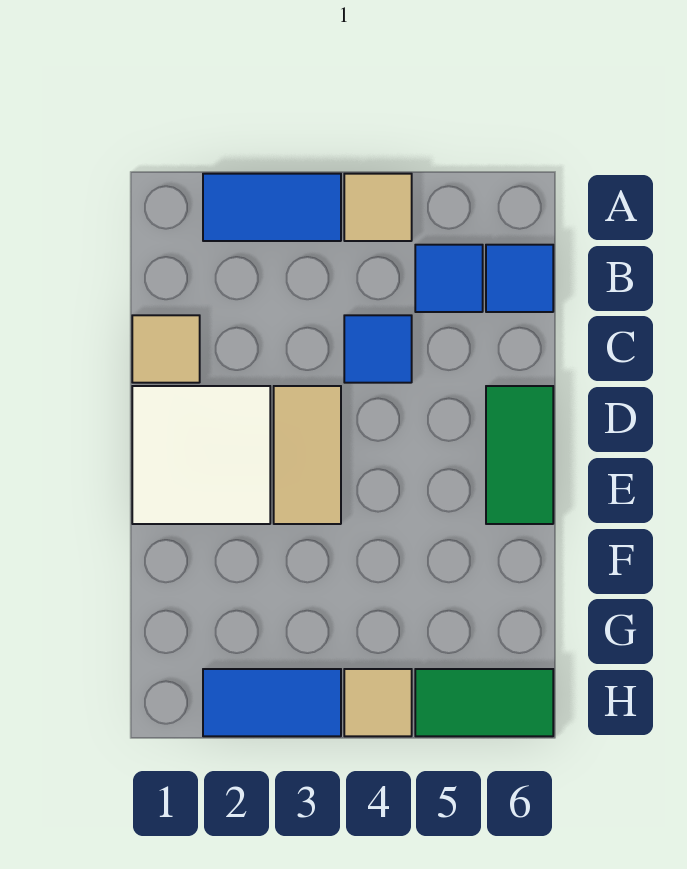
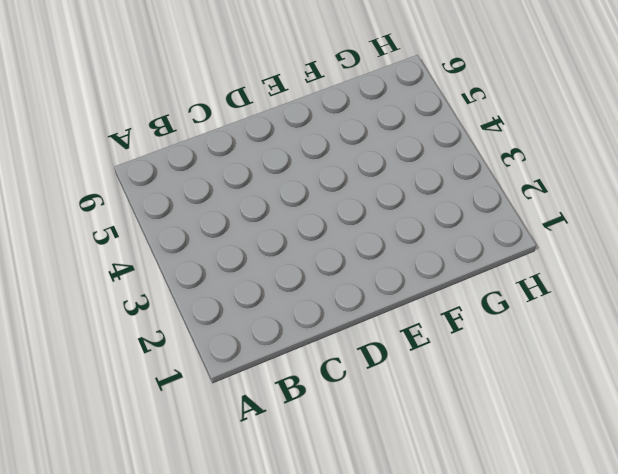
none -> blue 1x2 tile [203,174,341,241]
none -> tan 1x1 tile [344,174,412,241]
none -> blue 1x1 tile [415,245,483,312]

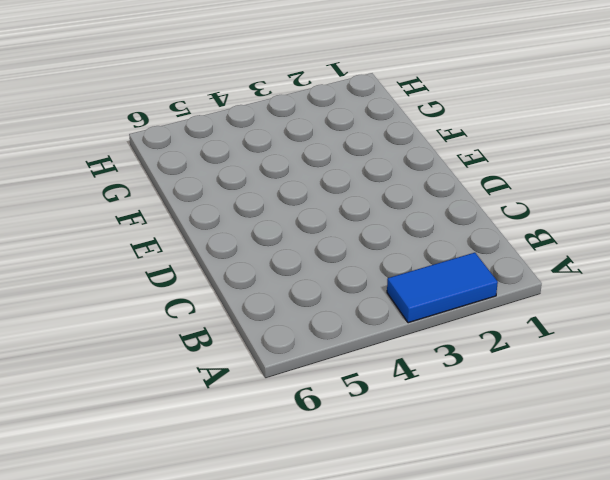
none -> tan 1x1 tile [344,174,412,241]
none -> blue 1x1 tile [415,245,483,312]
none -> blue 1x1 tile [486,245,553,312]

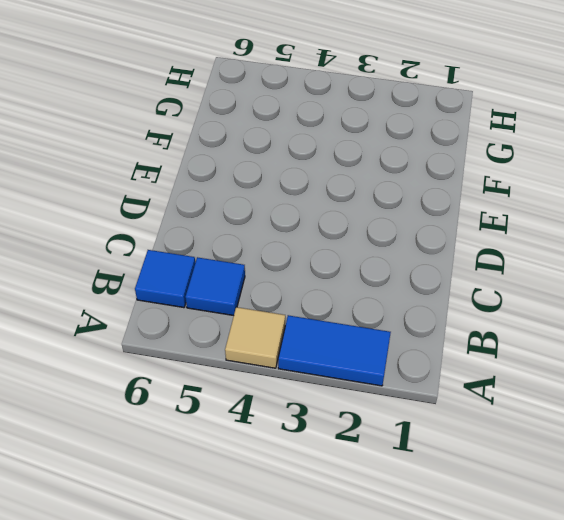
none -> tan 1x1 tile [132,315,200,383]
none -> blue 1x1 tile [344,315,412,383]
none -> white 2x2 tile [132,386,270,524]

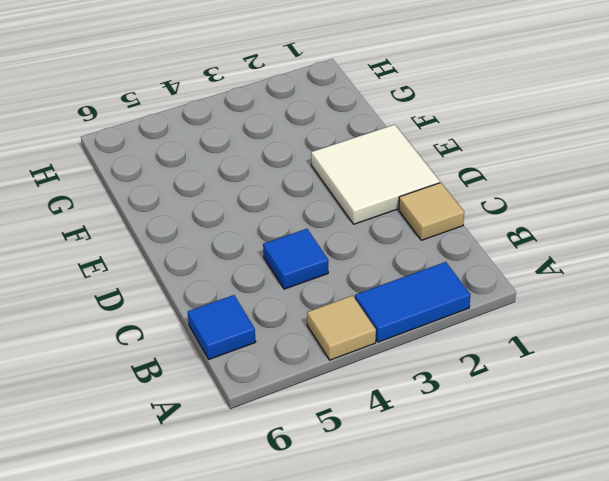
none -> blue 1x1 tile [415,245,483,312]
none -> tan 1x2 tile [274,386,341,524]
none -> green 1x2 tile [486,386,553,524]

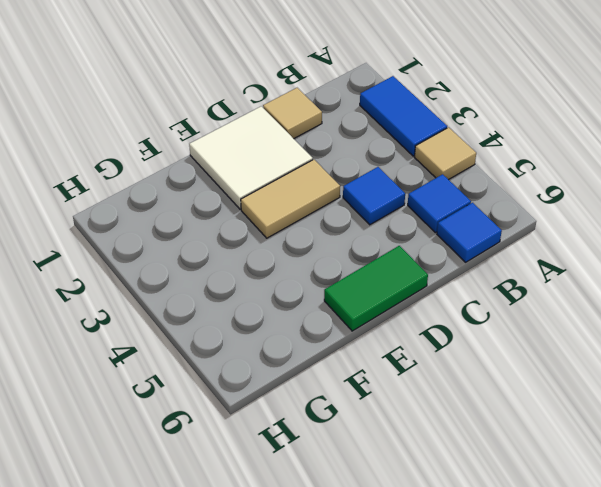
none -> blue 1x2 tile [203,669,341,736]
none -> tan 1x1 tile [344,669,412,736]
none -> green 1x2 tile [415,669,553,736]

